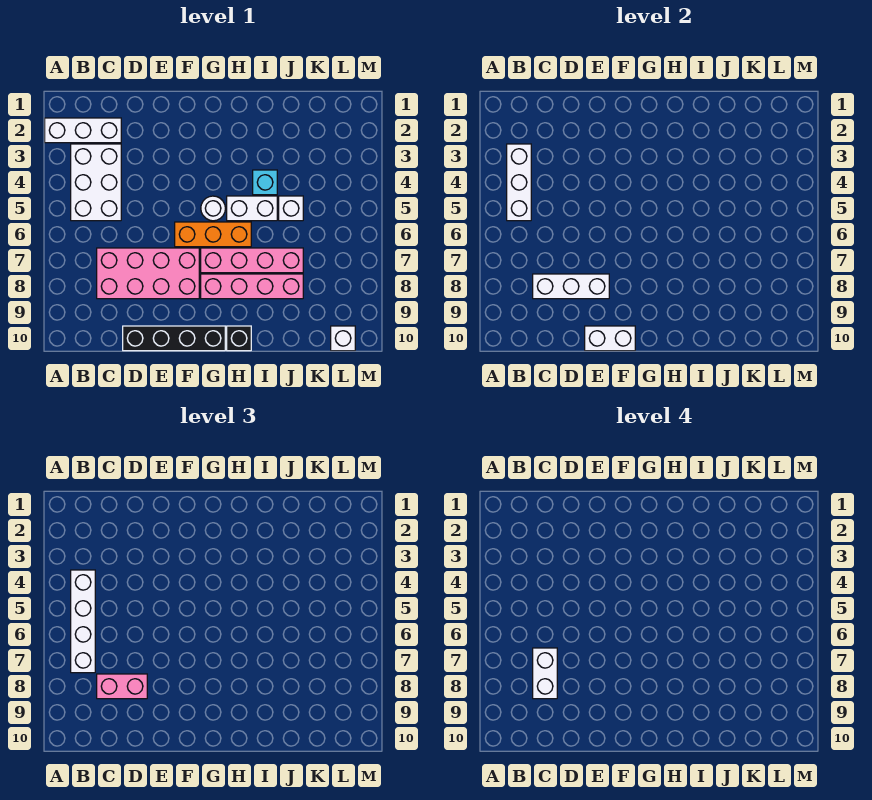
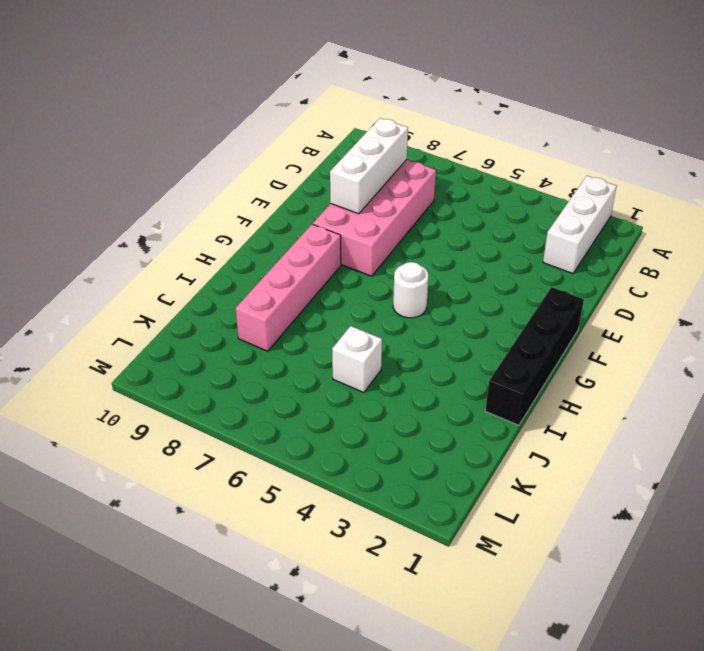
black 1x4 brick [485,287,584,425] -> black 1x4 brick moved to [123,326,225,351]
none -> white 2x3 brick [71,144,121,221]
none -> orange 1x3 brick [175,222,251,247]
none -> pink 1x4 brick [201,248,303,273]

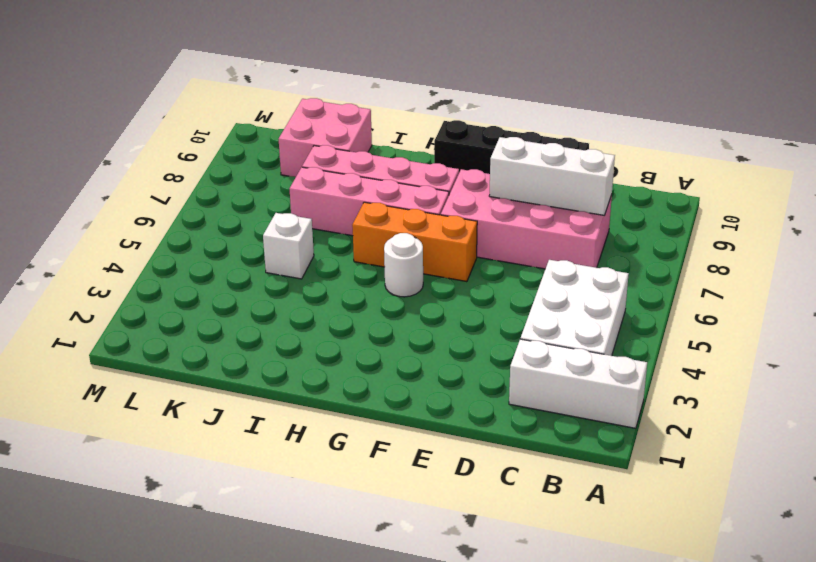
pink 2x2 brick [279,98,372,177] -> none
none -> white 1x2 brick [227,196,277,221]
none -> black 1x1 brick [227,326,251,351]
none -> cyan 1x1 brick [253,170,277,195]

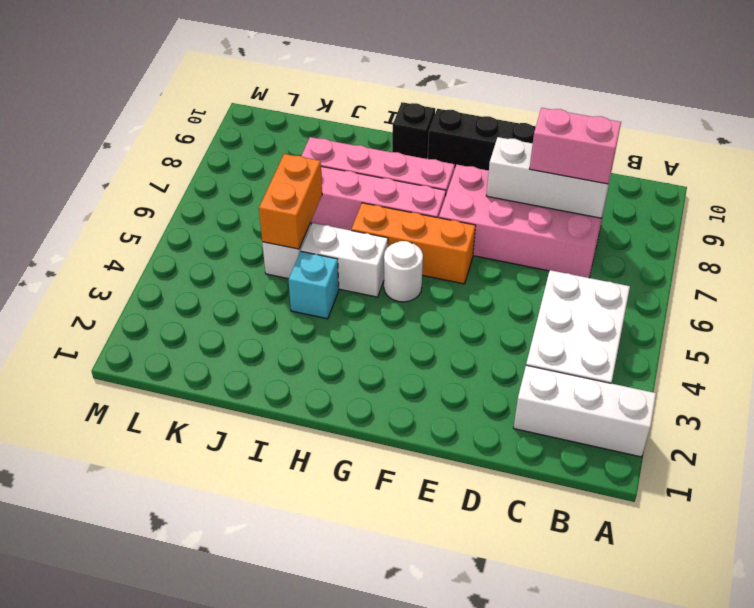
orange 1x2 brick [259,154,322,249] -> none
none -> white 1x1 brick [331,326,355,351]
none -> white 1x3 brick [507,144,531,221]
none -> white 1x2 brick [585,326,635,351]

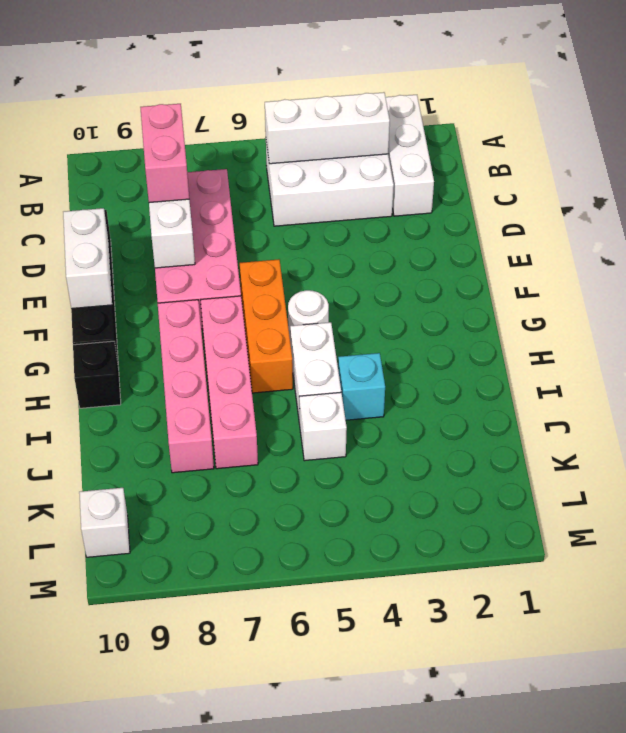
none -> white 1x4 brick [71,570,95,673]
none -> white 1x2 brick [533,648,557,699]

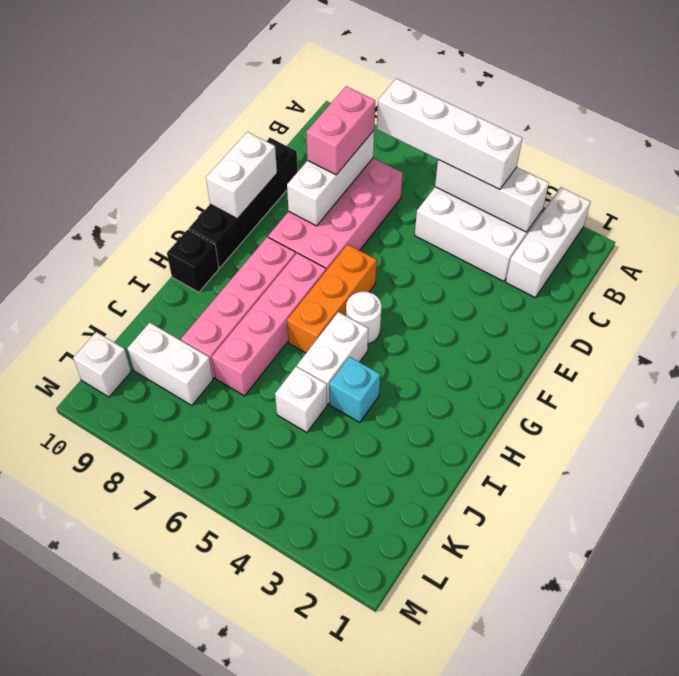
white 1x2 brick [127,323,213,405] -> white 1x2 brick moved to [533,648,557,699]

